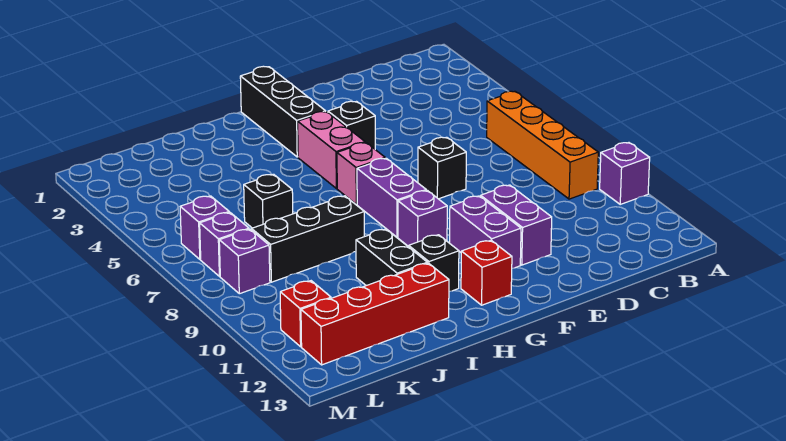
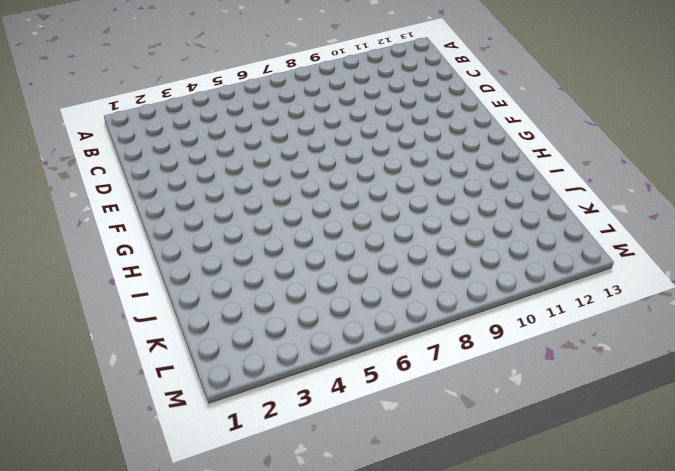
none -> purple 1x1 brick [600,143,650,204]
none -> orange 1x4 brick [487,91,598,199]
none -> black 1x1 brick [418,137,466,199]

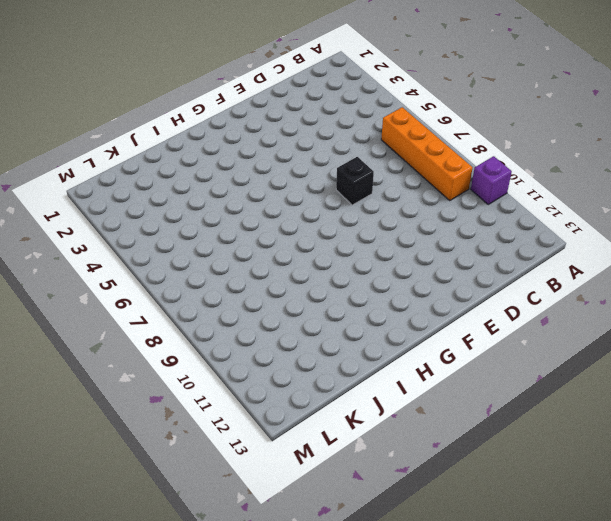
none -> purple 1x2 brick [481,185,552,265]
none -> black 1x1 brick [328,101,375,149]
none -> purple 1x2 brick [450,196,521,268]

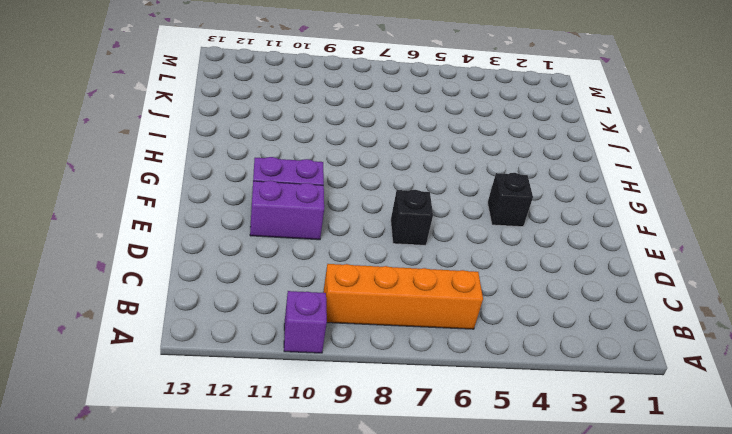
none -> black 1x3 brick [240,66,326,157]
none -> pink 1x2 brick [298,112,365,188]
none -> pink 1x1 brick [337,143,385,204]

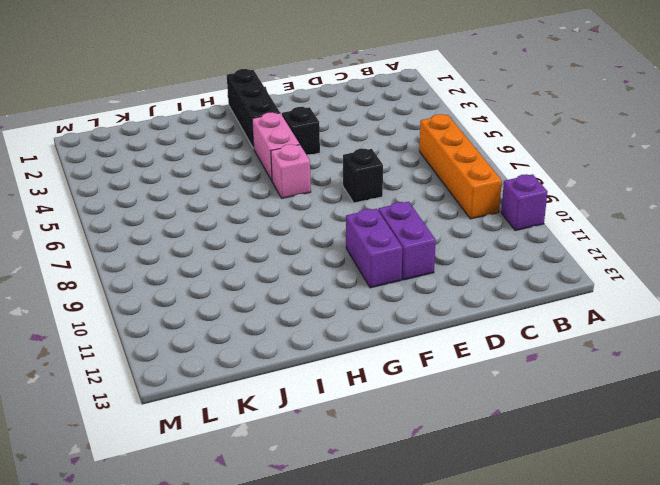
none -> purple 1x2 brick [357,158,426,237]
none -> purple 1x1 brick [398,190,447,247]
none -> red 1x1 brick [461,240,512,305]

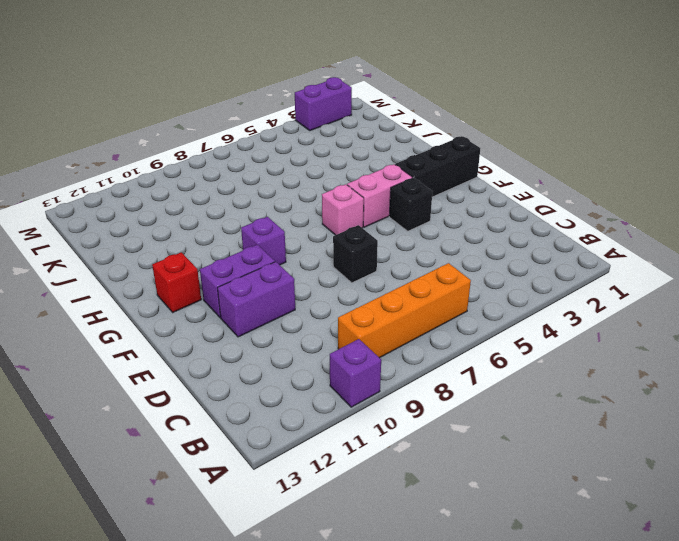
purple 1x2 brick [295,77,352,131] -> purple 1x2 brick moved to [357,158,426,237]
none -> black 1x1 brick [409,235,459,291]
none -> black 1x3 brick [252,196,364,282]
none -> black 1x2 brick [356,229,427,286]

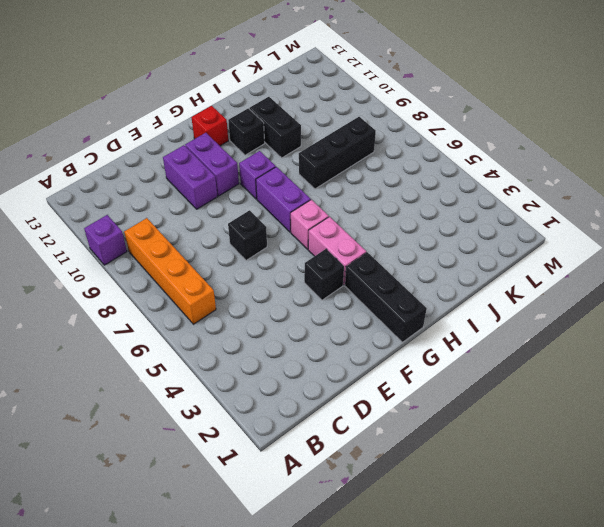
none -> red 1x4 brick [301,263,449,365]
none -> black 1x1 brick [244,174,293,228]
none -> purple 1x1 brick [180,196,229,259]

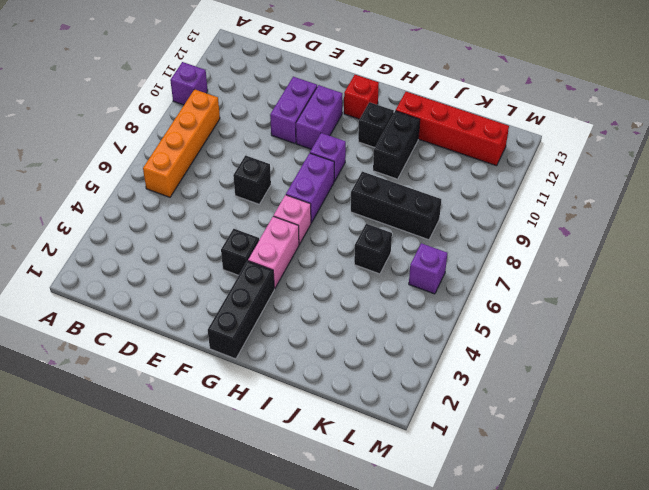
none -> purple 1x1 brick [200,212,249,277]
none -> purple 1x1 brick [219,229,270,294]
none -> red 1x1 brick [280,281,331,347]

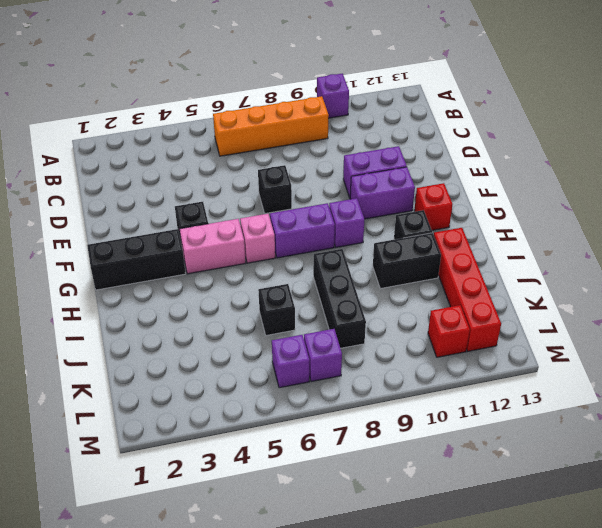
none -> purple 1x1 brick [219,229,270,294]

